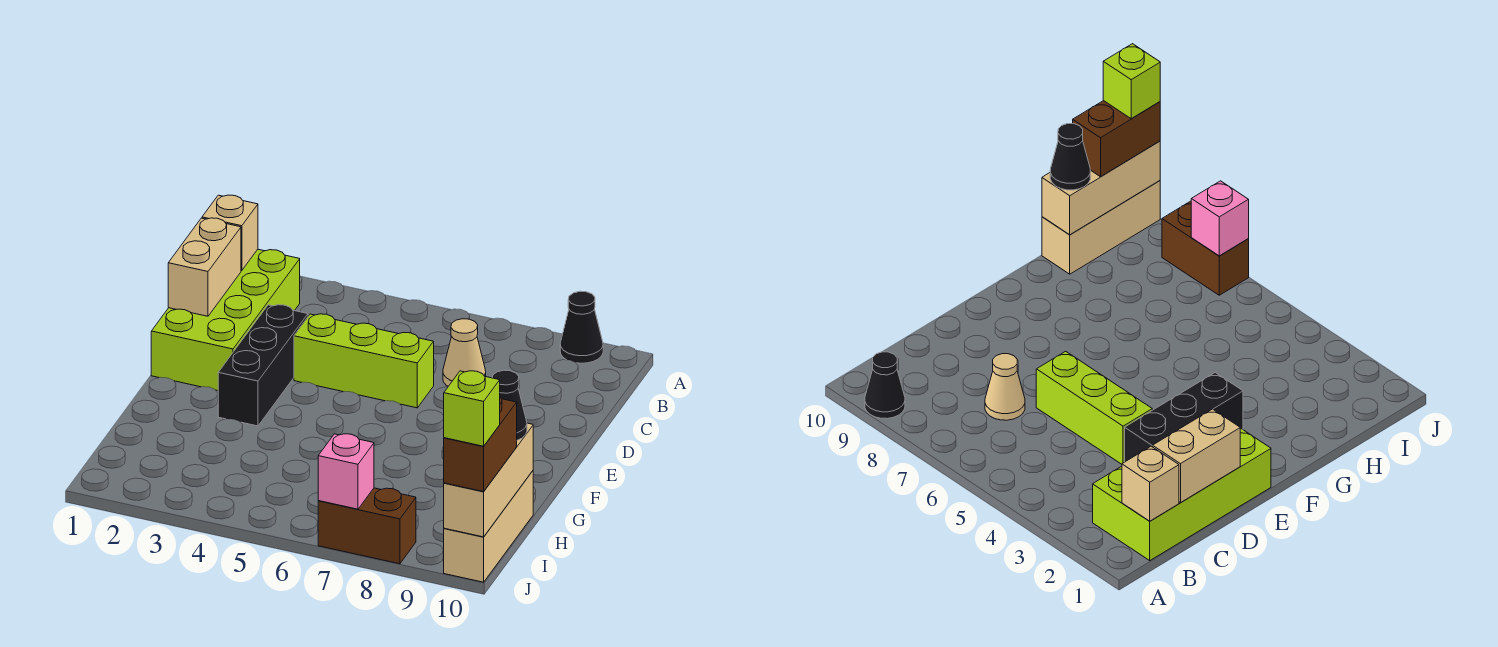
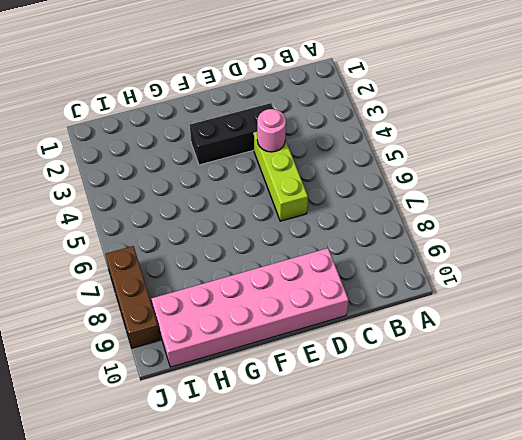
pink 1x1 round brick [257,109,286,152] -> none
pink 2x6 brick [152,248,349,367] -> tan 1x3 brick [444,471,533,582]
brown 1x3 brick [105,246,160,348] -> brown 1x2 brick [318,488,416,564]
none -> black 1x1 cone [560,291,603,363]
none -> lime 2x4 brick [151,249,300,391]
none -> tan 1x1 cone [443,319,486,386]

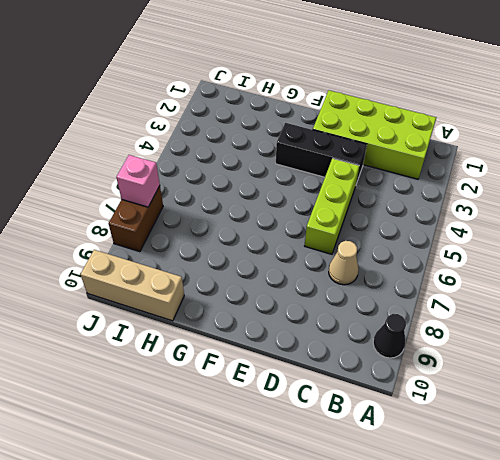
none -> tan 1x1 brick [202,195,258,271]
none -> tan 1x2 brick [168,218,241,316]
none -> tan 1x3 brick [444,423,533,537]

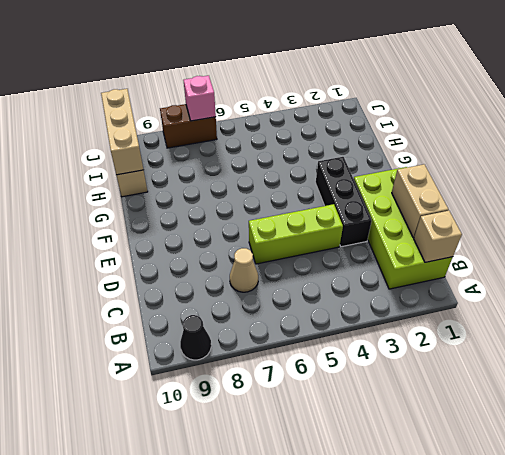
none -> black 1x1 cone [492,370,527,440]
none -> brown 1x2 brick [444,398,517,492]
none -> lime 1x1 brick [444,371,500,446]

